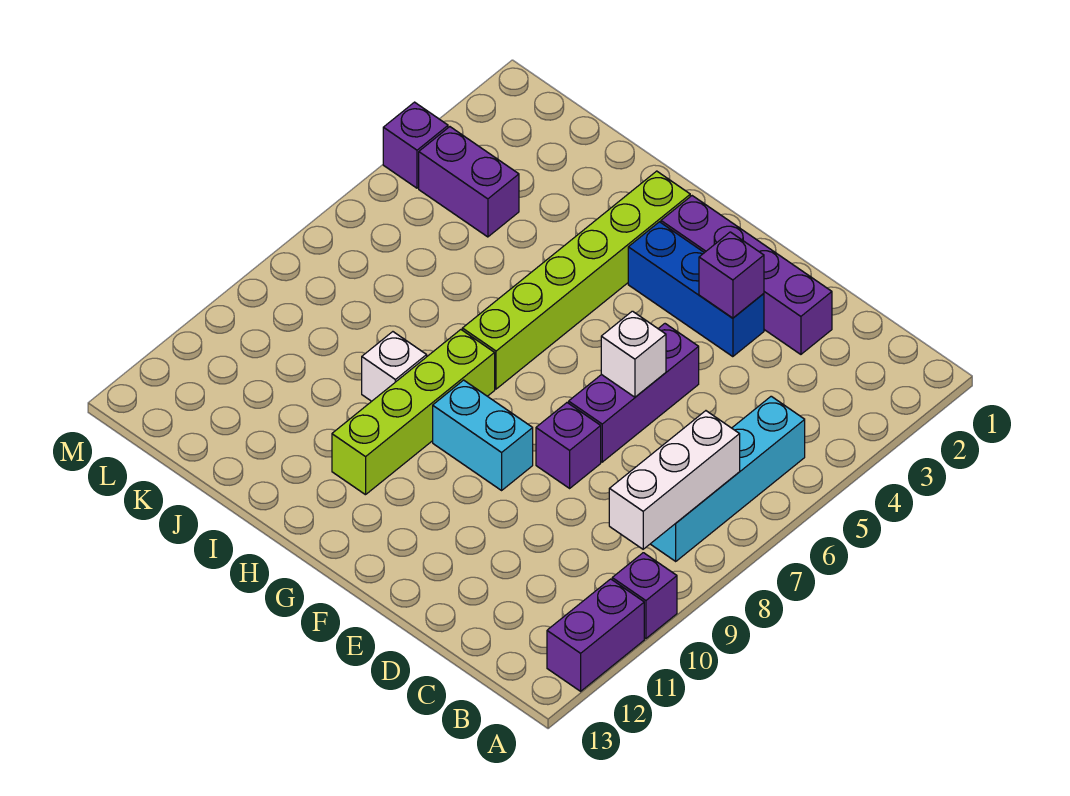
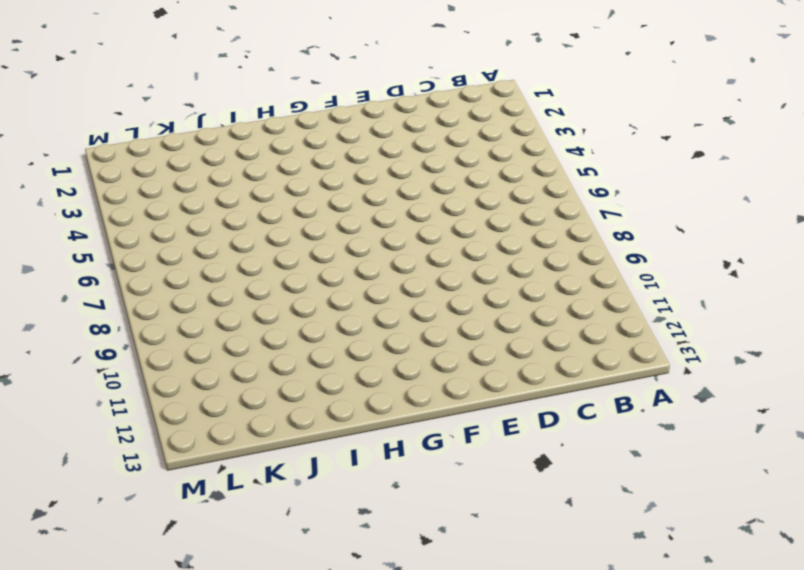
none -> purple 1x1 brick [612,553,677,639]
none -> purple 1x2 brick [547,579,644,691]
none -> cyan 1x4 brick [651,396,805,561]

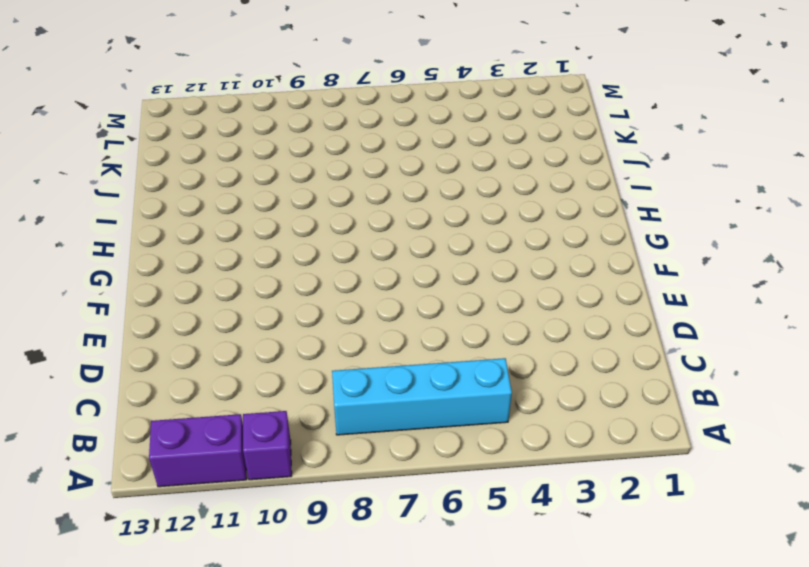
none -> purple 1x4 brick [661,196,832,354]
none -> blue 1x3 brick [628,222,764,357]
none -> purple 1x3 brick [569,324,699,462]

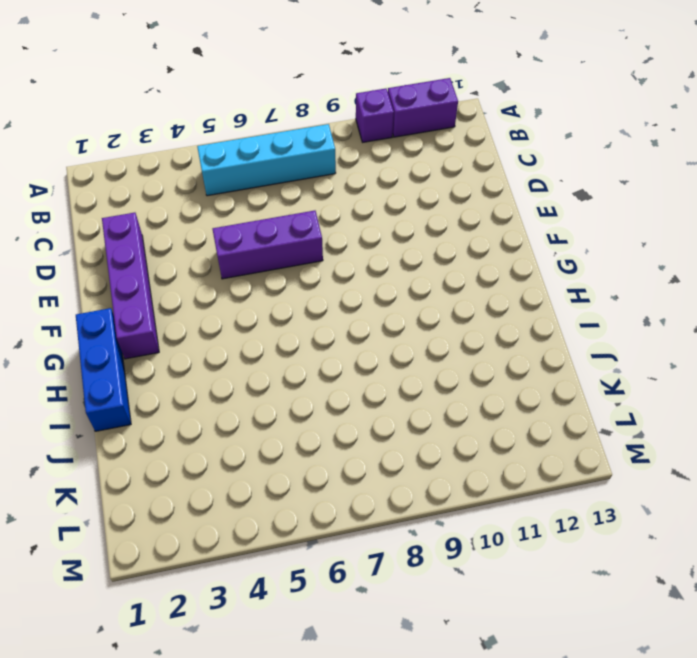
blue 1x3 brick [76,308,131,431] -> blue 1x3 brick moved to [628,222,764,357]
none -> purple 1x1 brick [536,403,601,488]
none -> cyan 1x2 brick [433,380,533,490]
none -> lime 1x6 brick [462,171,690,389]

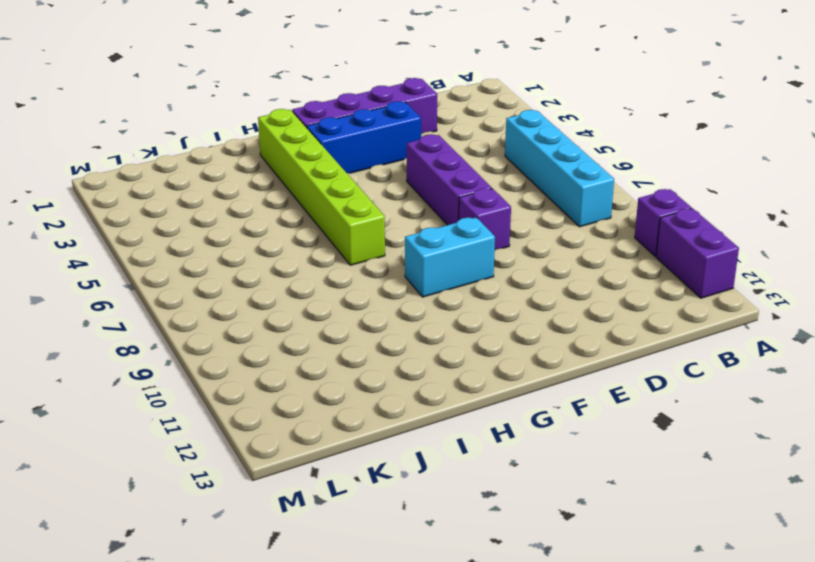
none -> lime 1x4 brick [332,330,495,495]
none -> white 1x1 brick [362,332,427,401]
none -> purple 1x2 brick [419,127,519,237]

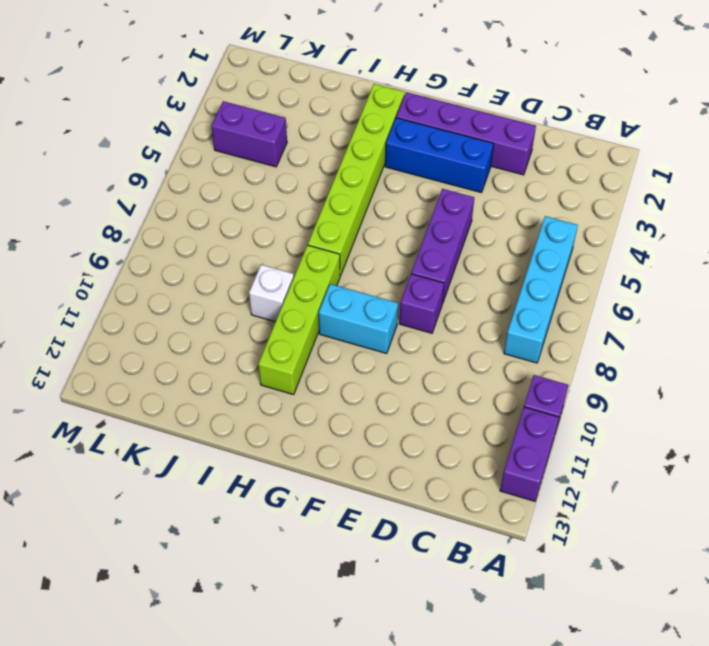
none -> purple 1x1 brick [383,102,448,188]
none -> white 1x3 brick [609,411,740,549]
none -> purple 1x1 brick [699,232,764,318]

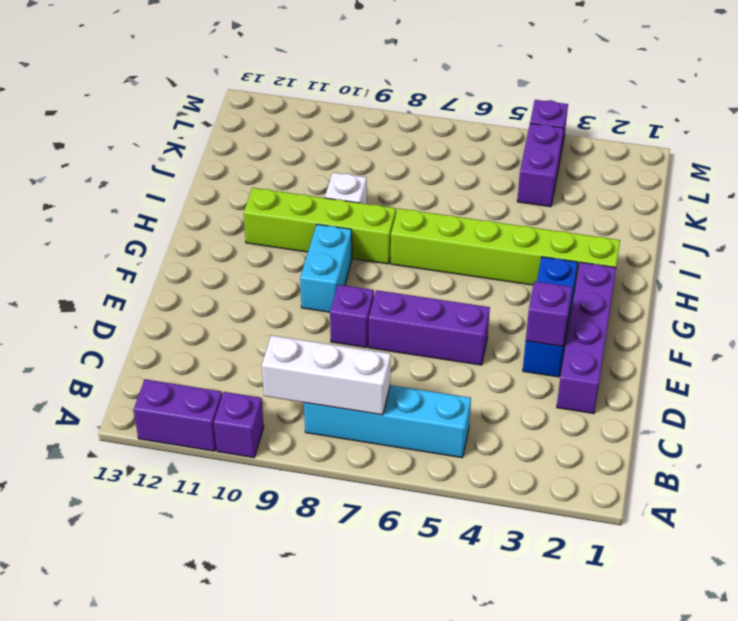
none -> white 1x1 brick [601,311,666,397]

